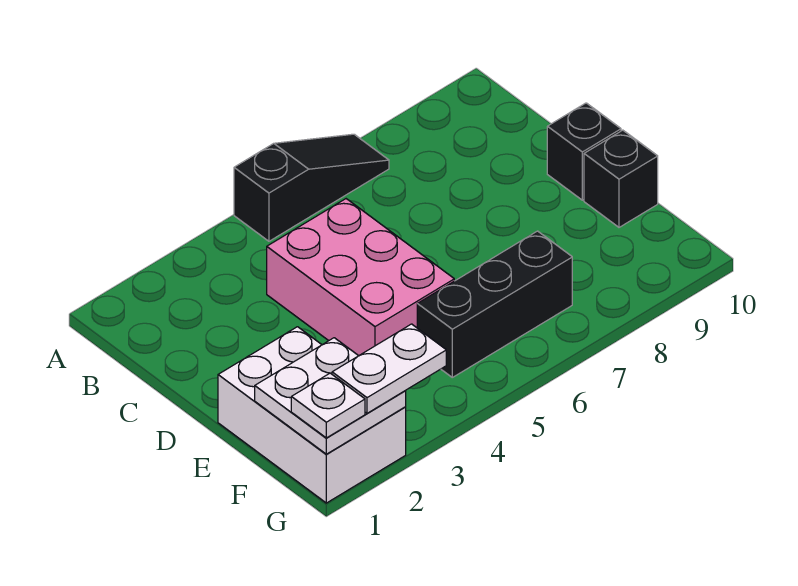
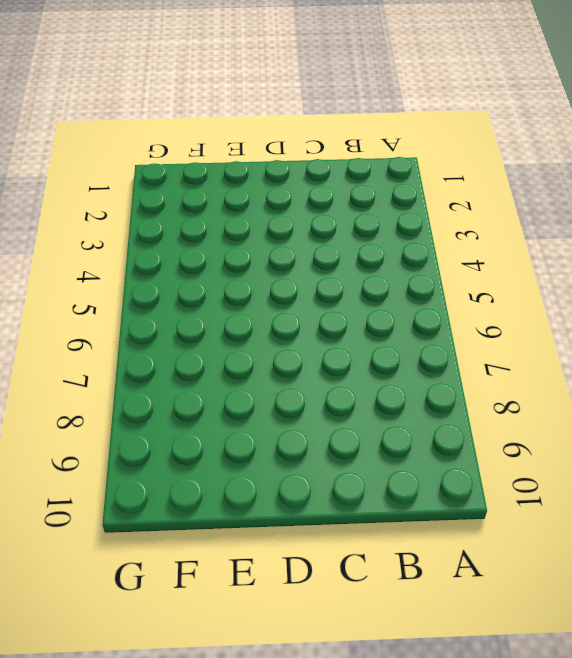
none -> black 1x3 slope [234,134,389,241]
none -> pink 2x3 brick [267,199,454,356]

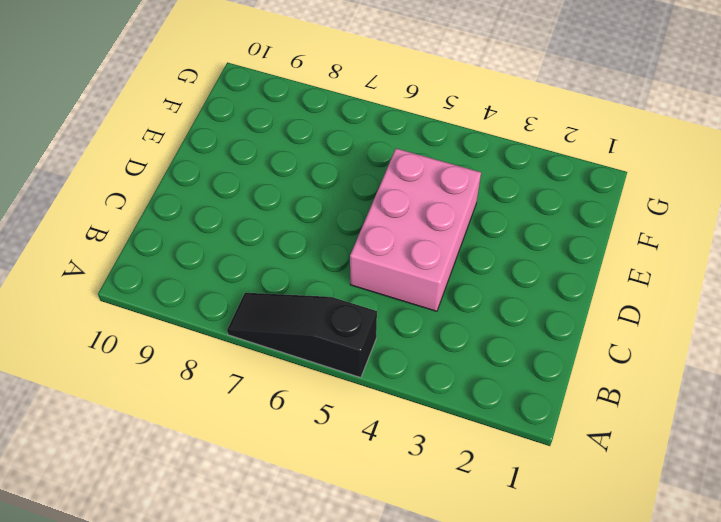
none -> black 1x1 brick [547,103,621,200]
none -> white 2x3 brick [218,327,406,503]

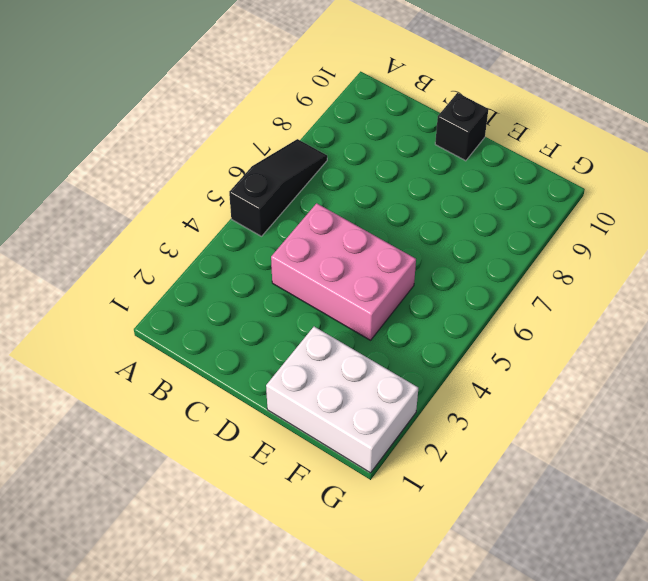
none -> black 1x1 brick [584,130,658,227]
none -> black 1x3 brick [417,231,572,377]

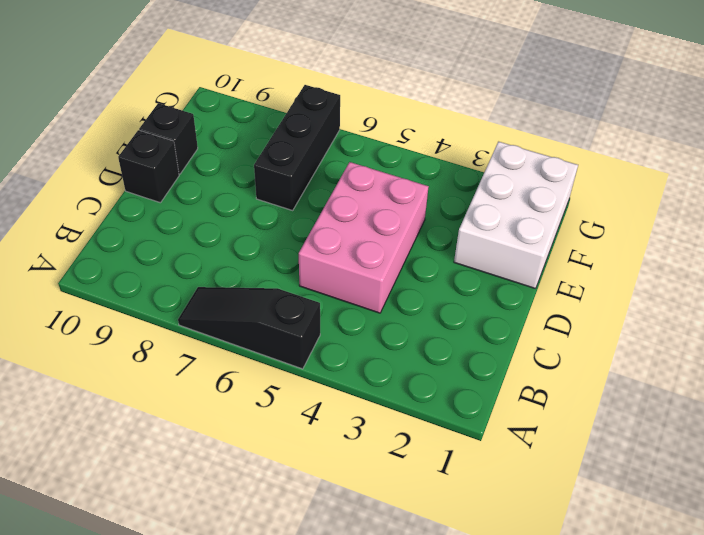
black 1x3 brick [254,85,340,210] -> black 1x3 brick turned to [417,231,572,377]
none -> white 2x2 plate [255,338,406,454]
none -> white 1x1 plate [291,373,365,438]

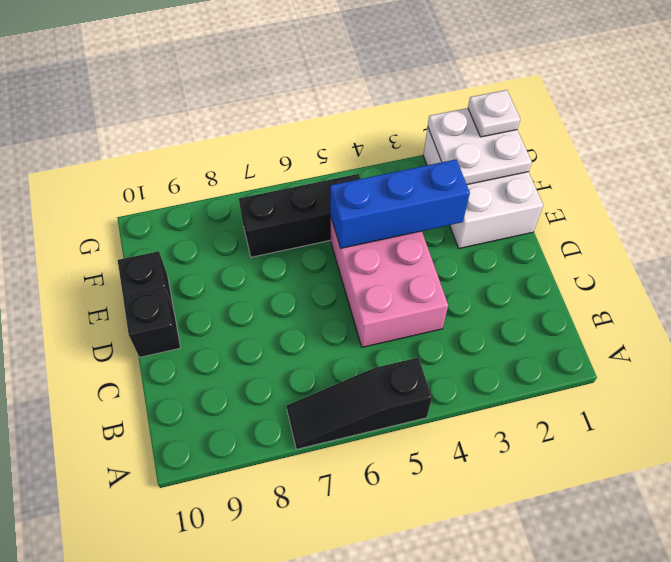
blue 1x3 brick [330,159,470,248] -> none
none -> white 1x2 plate [332,324,446,413]

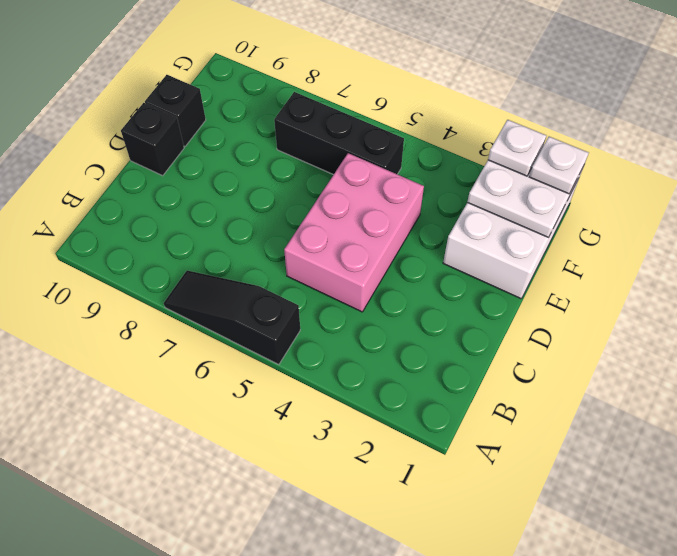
white 1x1 plate [488,120,546,176] -> white 1x2 plate [332,324,446,413]

